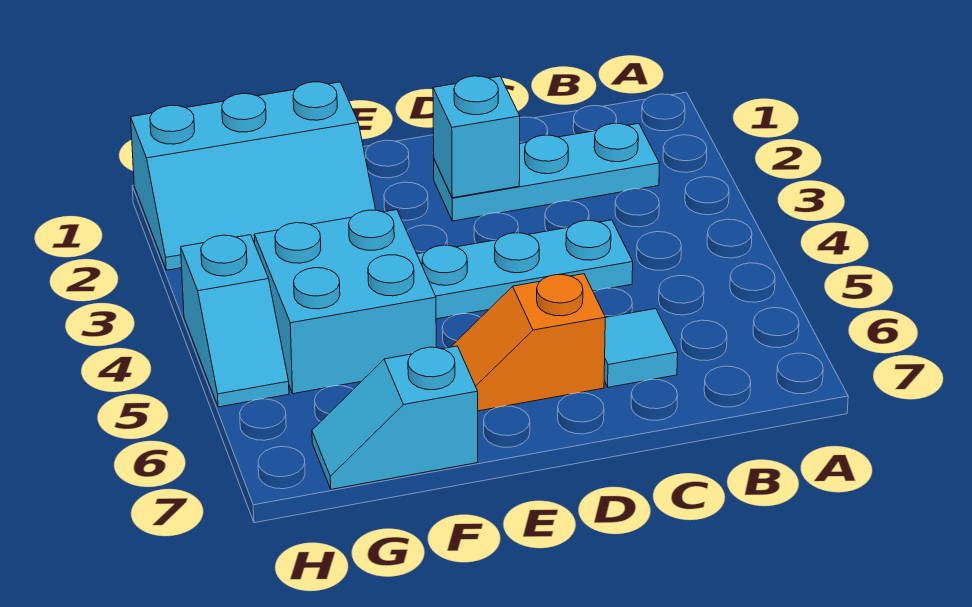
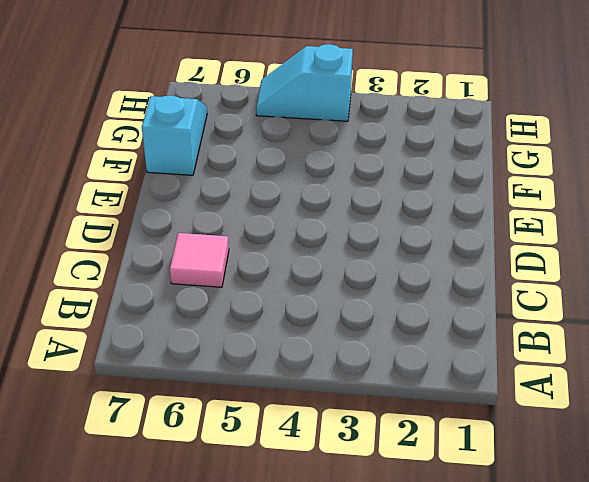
pink 1x1 tile [170,233,229,287] -> cyan 1x1 tile [604,309,678,387]
none -> cyan 1x3 plate [434,123,660,221]
none -> cyan 1x3 plate [417,220,633,319]

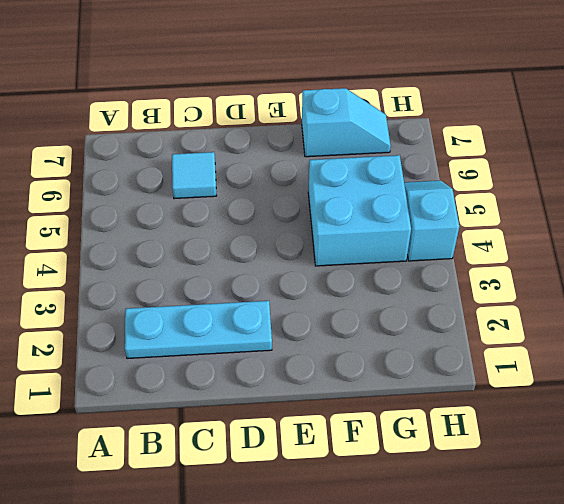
none -> cyan 1x3 plate [417,220,633,319]
none -> orange 1x2 slope [451,274,605,411]

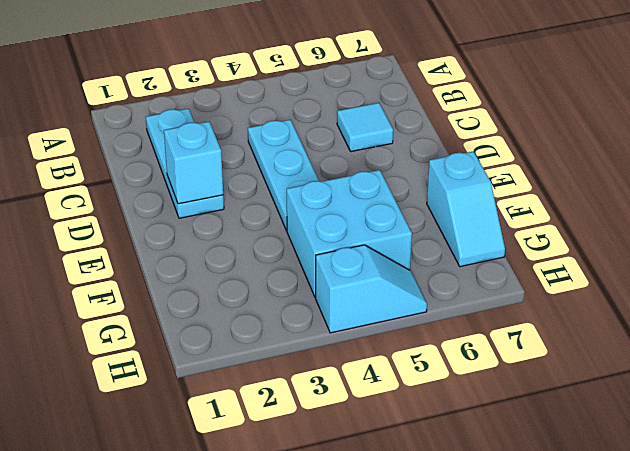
none -> orange 1x2 slope [451,274,605,411]
none -> cyan 2x3 slope [131,82,376,270]

